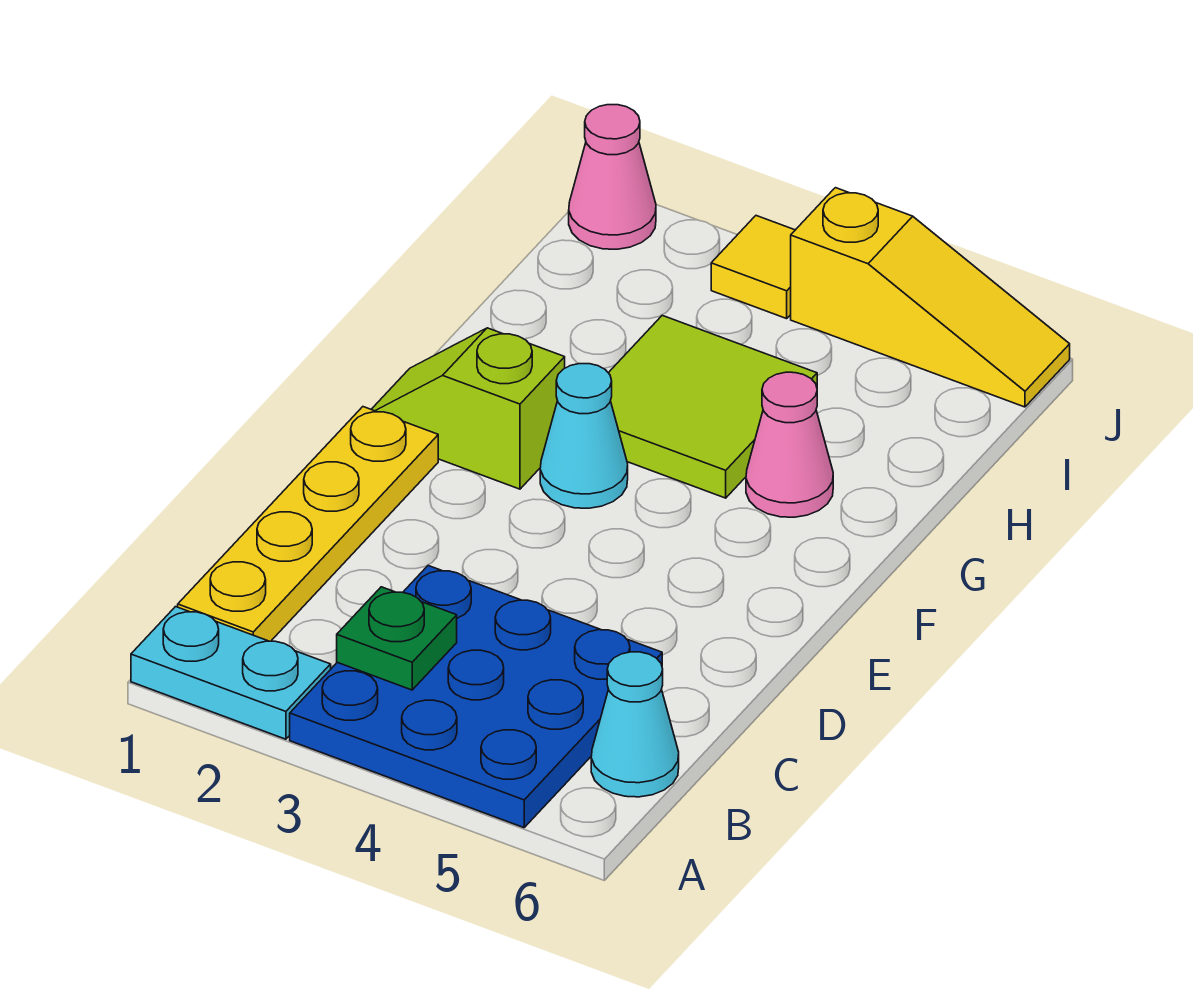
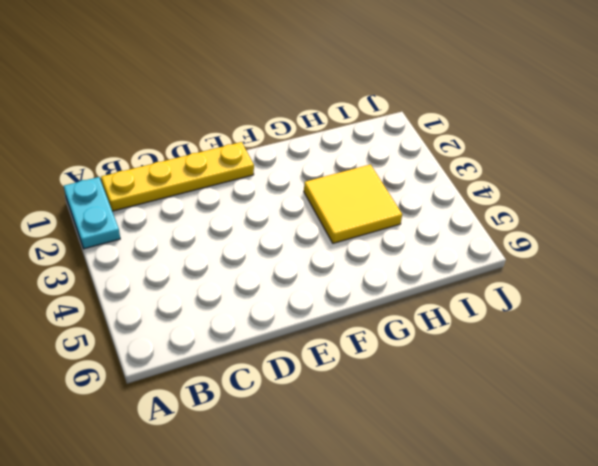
yellow 2x2 tile [304,164,402,243] -> lime 2x2 tile [609,315,817,498]
none -> blue 3x3 plate [290,566,662,828]
none -> cyan 1x1 cone [591,652,679,797]
none -> lime 1x2 slope [371,328,565,489]

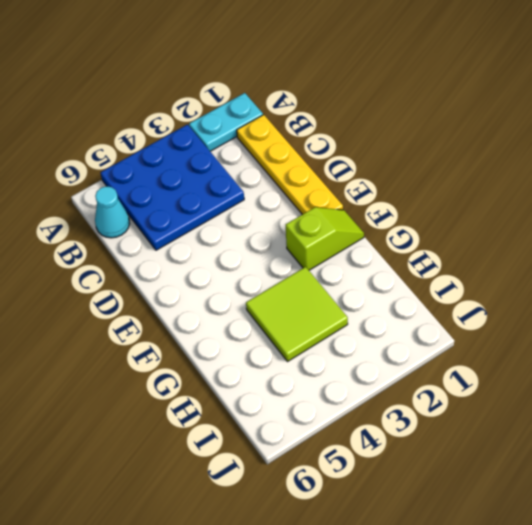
none -> cyan 1x1 cone [540,364,628,508]
none -> pink 1x1 cone [746,372,833,517]
none -> pink 1x1 cone [569,105,656,249]

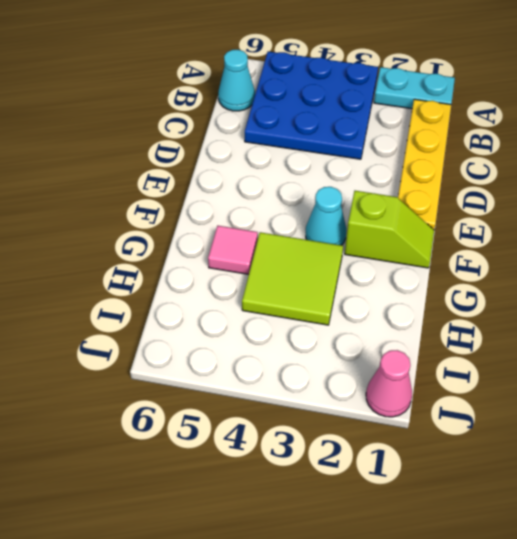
pink 1x1 tile [208,226,258,274] -> pink 1x1 cone [746,372,833,517]
none -> yellow 1x1 tile [711,216,795,319]
none -> yellow 1x3 slope [791,188,1070,407]
none -> green 1x1 plate [337,587,457,690]

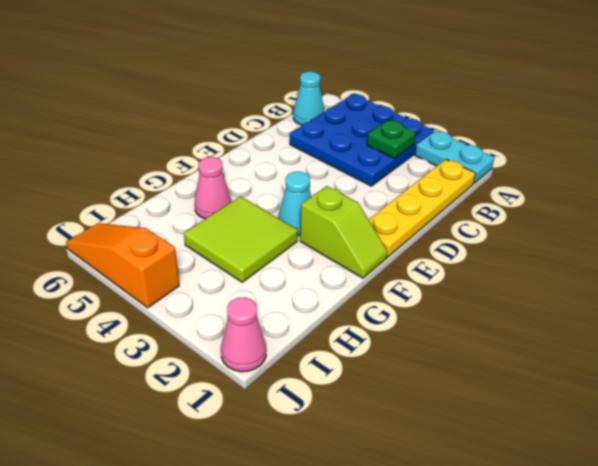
orange 1x3 slope [66,223,179,308] -> yellow 1x3 slope [791,188,1070,407]
none -> yellow 1x1 tile [711,216,795,319]

